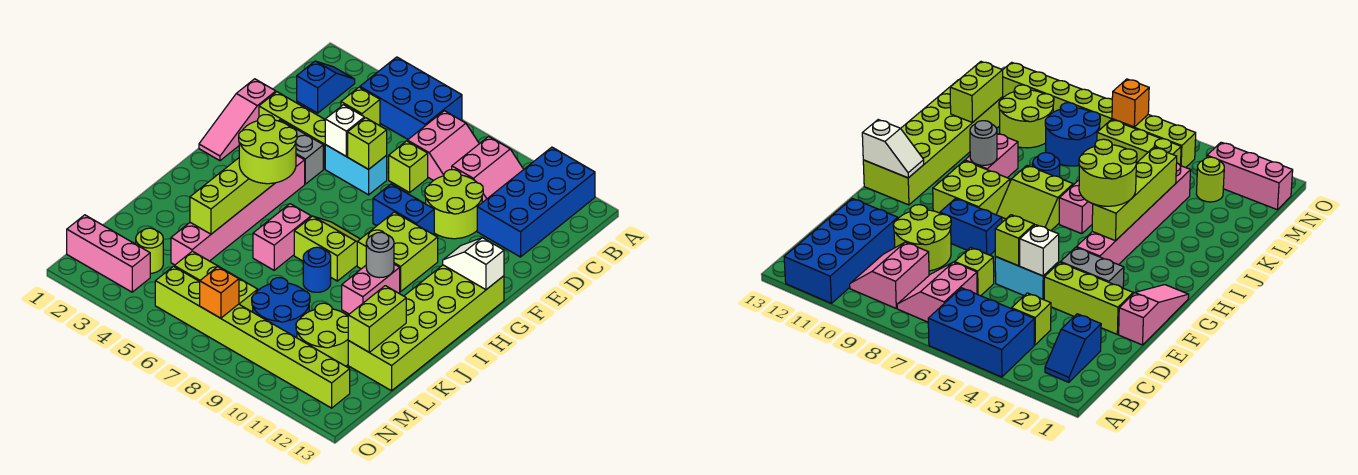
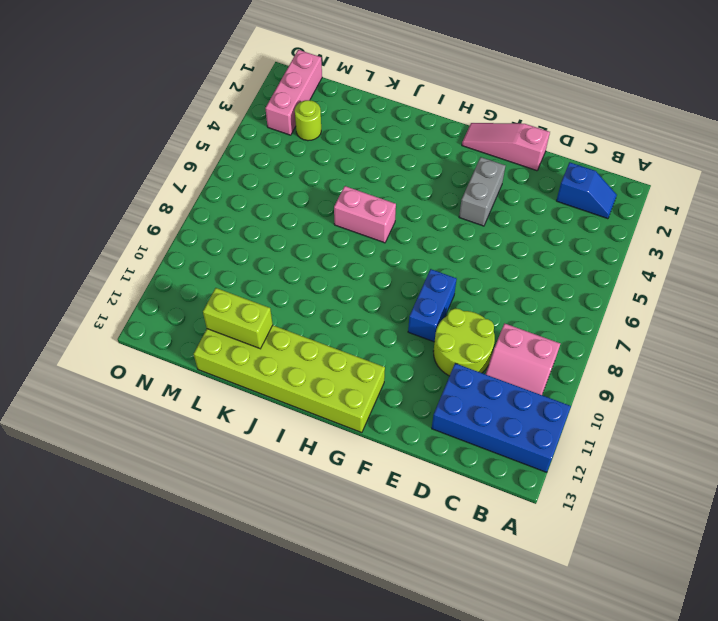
none -> blue 2x3 brick [360,57,462,139]
none -> pink 2x2 slope [407,111,479,181]
none -> lime 1x1 brick [341,87,380,125]
none -> lime 1x1 brick [389,141,428,192]

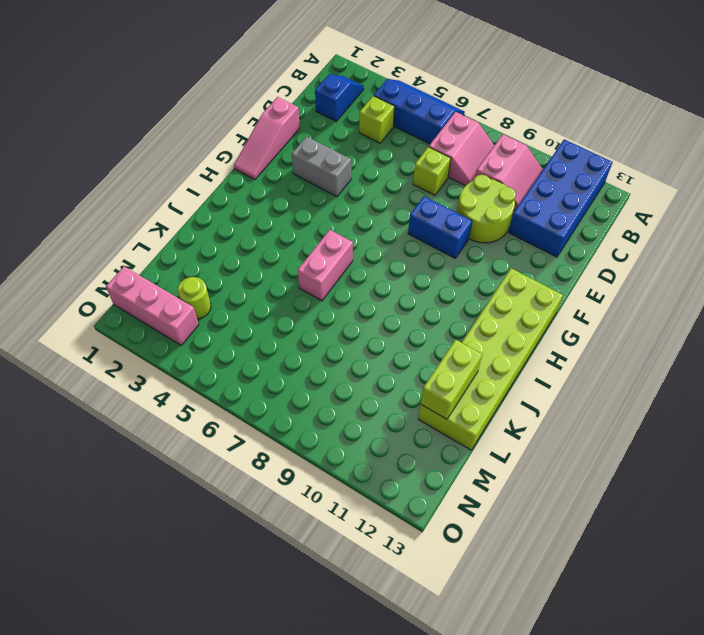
blue 2x3 slope [374,79,465,144] -> blue 2x3 brick [360,57,462,139]
none -> lime 1x3 brick [259,92,326,169]
none -> cyan 1x2 brick [325,145,387,195]
none -> pink 1x6 brick [171,155,305,265]
none -> lime 2x2 brick [357,212,438,292]

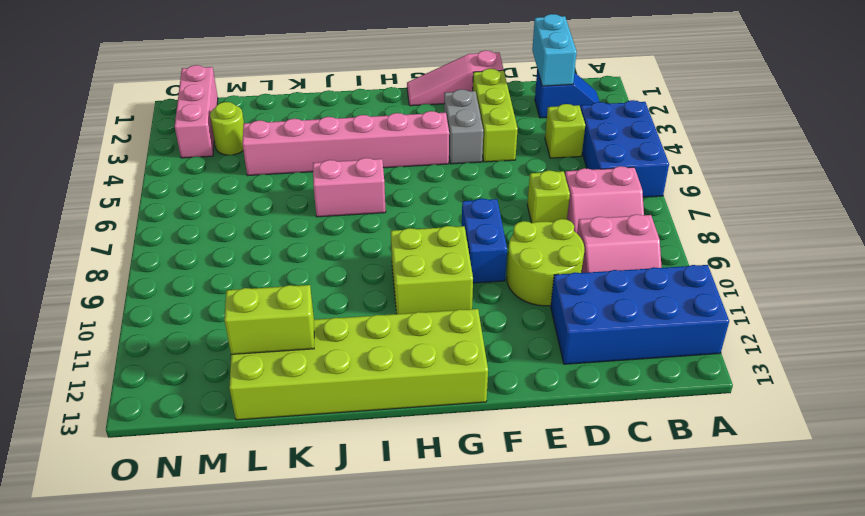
cyan 1x2 brick [532,14,577,86] -> cyan 1x2 brick moved to [325,145,387,195]
none -> lime 2x2 slope [294,216,360,281]
none -> pink 1x2 brick [342,264,400,314]
none -> blue 1x1 round brick [303,247,331,292]
none -> blue 2x2 round brick [252,278,310,338]

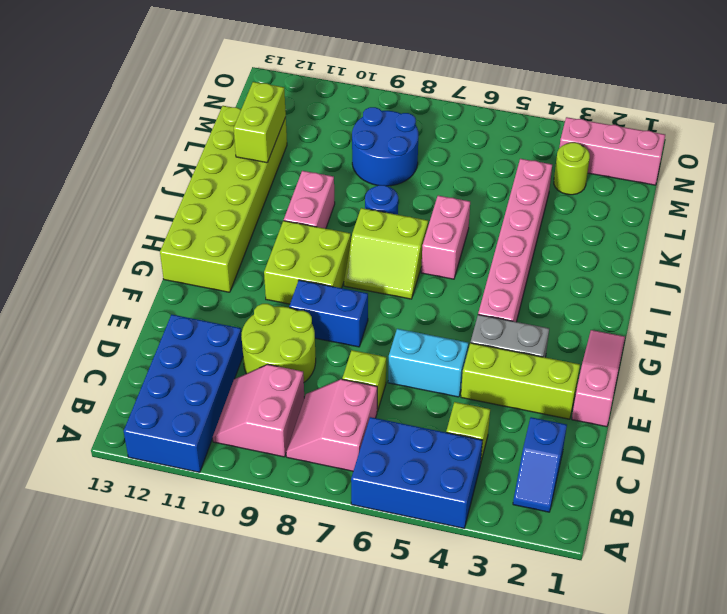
none -> lime 2x2 round brick [296,303,348,366]
none -> lime 1x3 brick [174,251,258,312]
none -> lime 1x8 brick [155,266,350,408]
none -> white 1x1 brick [325,105,364,156]

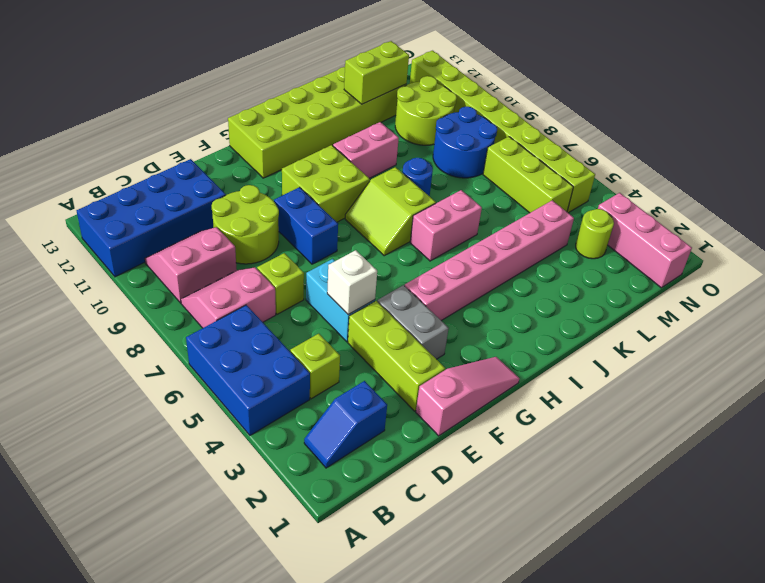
none -> lime 1x1 brick [348,118,387,169]
none -> white 1x2 slope [443,238,504,290]
none -> lime 1x4 brick [190,158,275,234]
none -> grey 1x1 round brick [366,232,394,278]

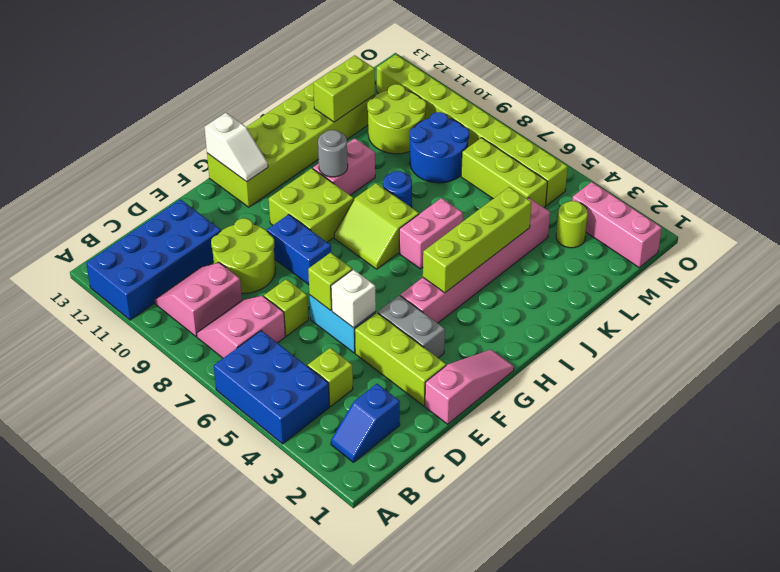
none -> orange 1x1 brick [200,267,239,318]
none -> lime 2x2 round brick [239,115,297,184]

